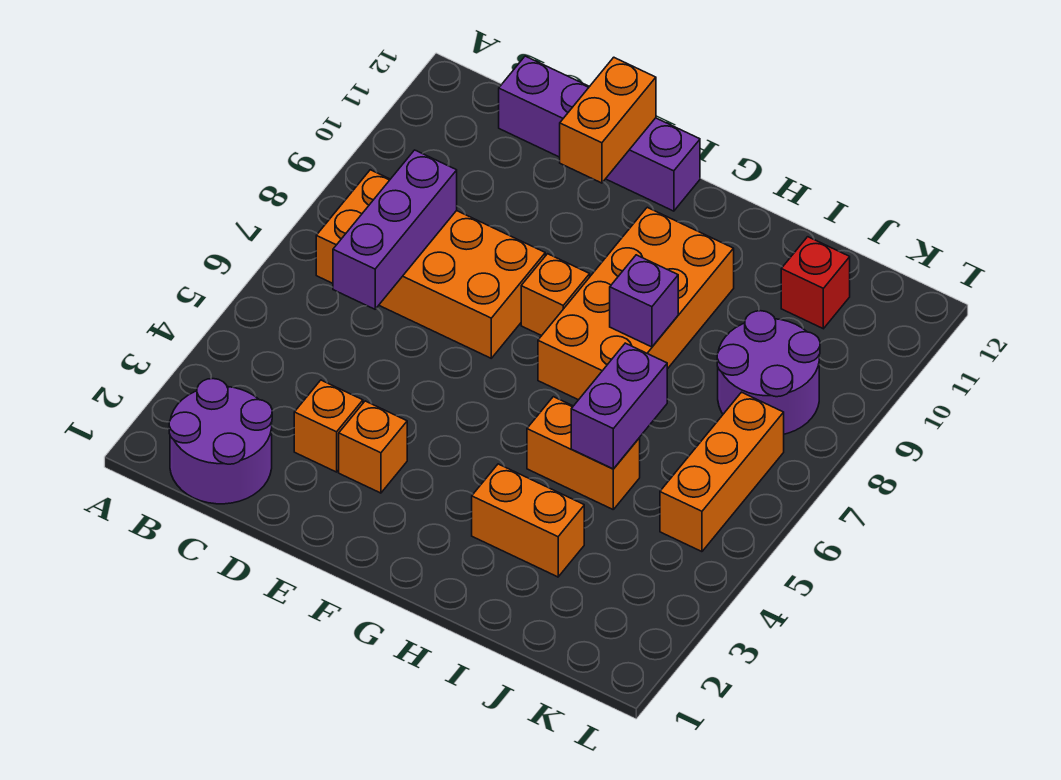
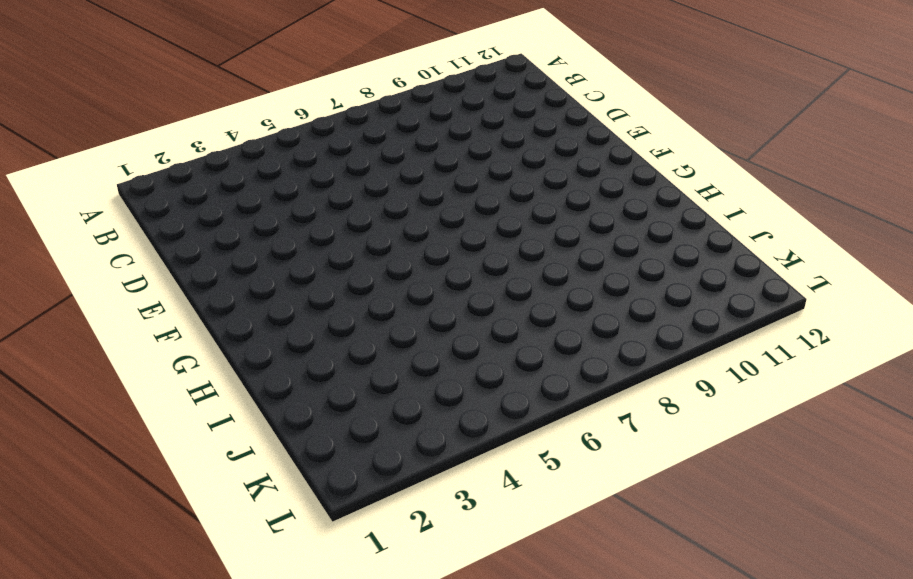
none -> purple 2x2 round brick [169,379,272,504]
none -> orange 2x4 brick [316,170,545,358]
none -> purple 1x4 brick [499,56,700,211]

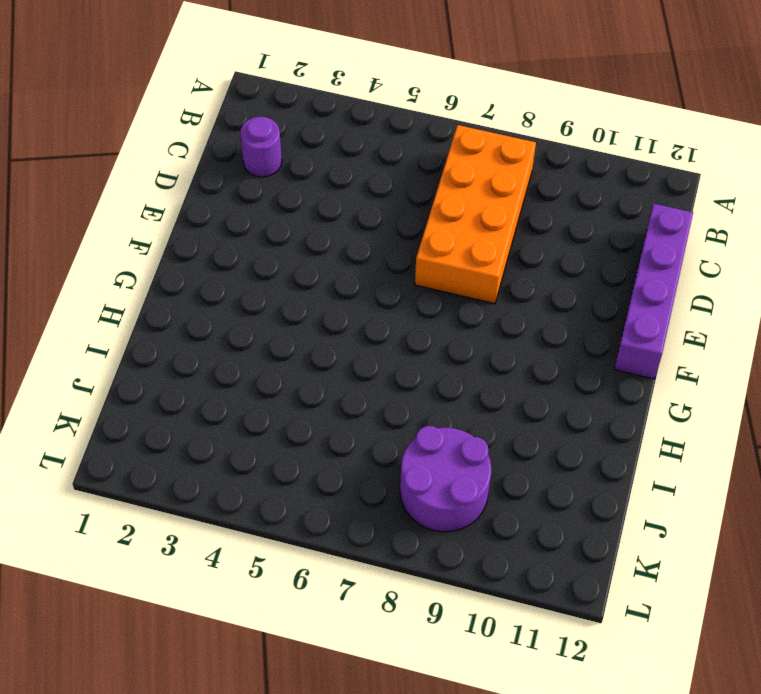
purple 1x1 round brick [240,116,282,177] -> purple 2x2 round brick [169,379,272,504]
none -> orange 1x1 brick [294,380,363,472]
none -> orange 1x1 brick [339,401,407,493]
none -> orange 1x1 brick [521,254,590,336]

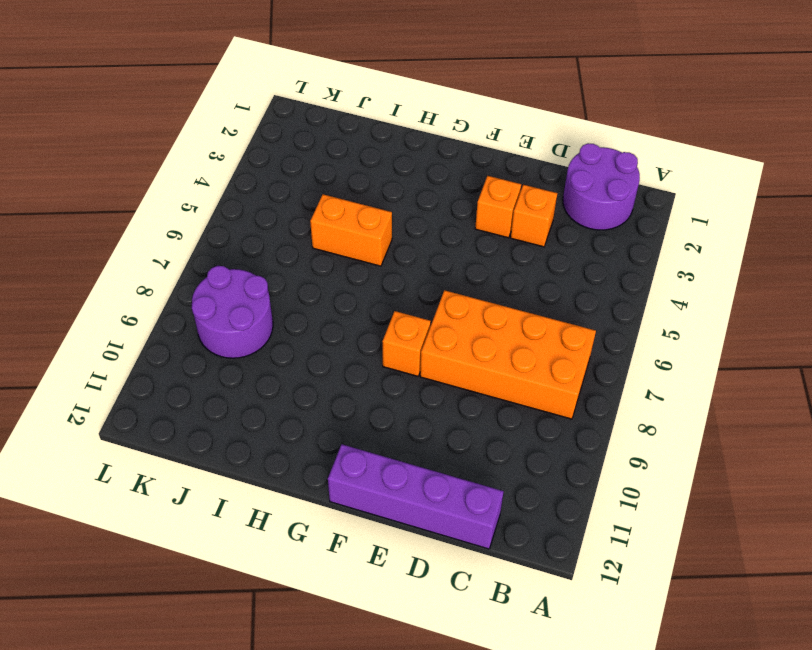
none -> orange 2x4 brick [538,207,734,400]
none -> orange 1x2 brick [472,464,584,577]
none -> red 1x1 brick [781,237,850,329]

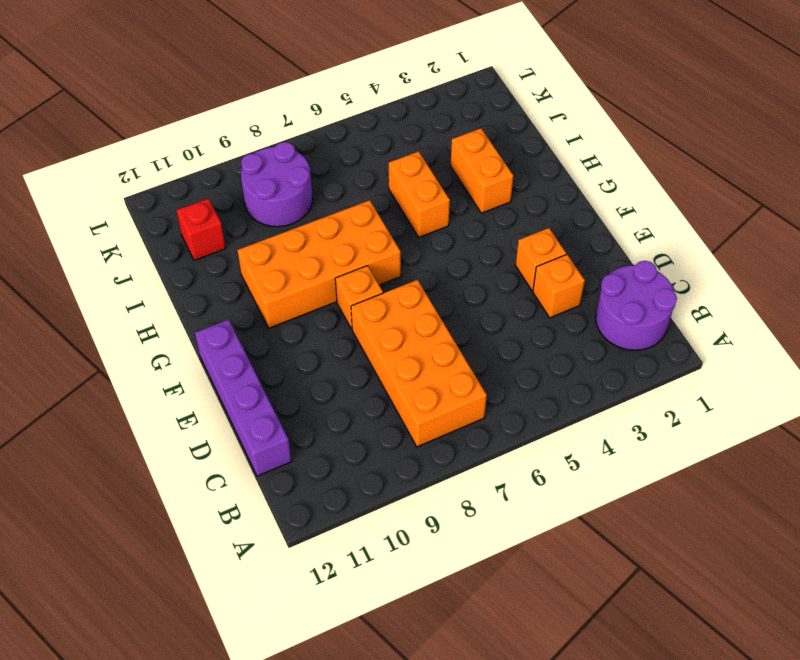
none -> orange 1x3 brick [660,392,784,552]
none -> purple 1x3 brick [333,150,457,309]
none -> orange 1x2 brick [560,57,656,183]

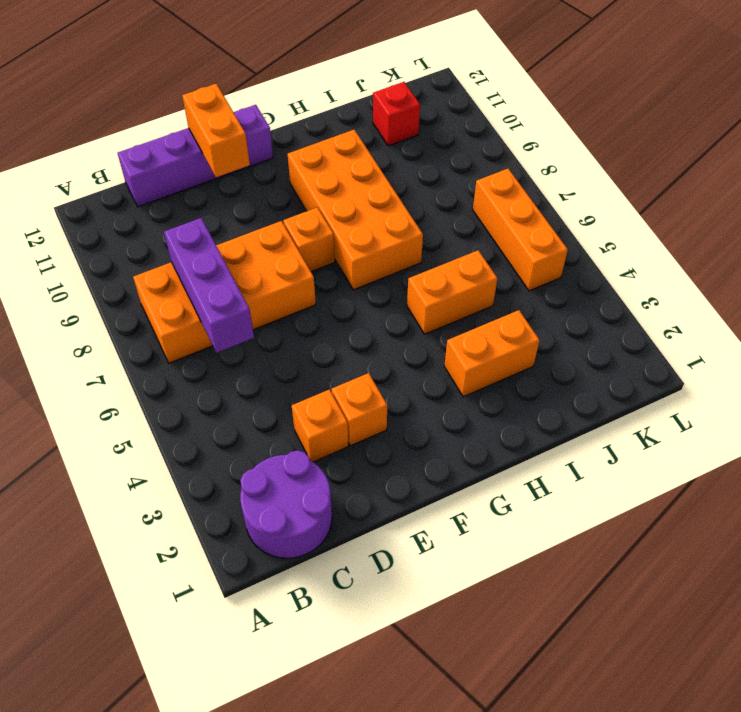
none -> purple 2x2 round brick [717,311,820,434]
none -> purple 1x1 brick [610,255,678,347]
none -> purple 1x2 brick [571,343,667,469]

